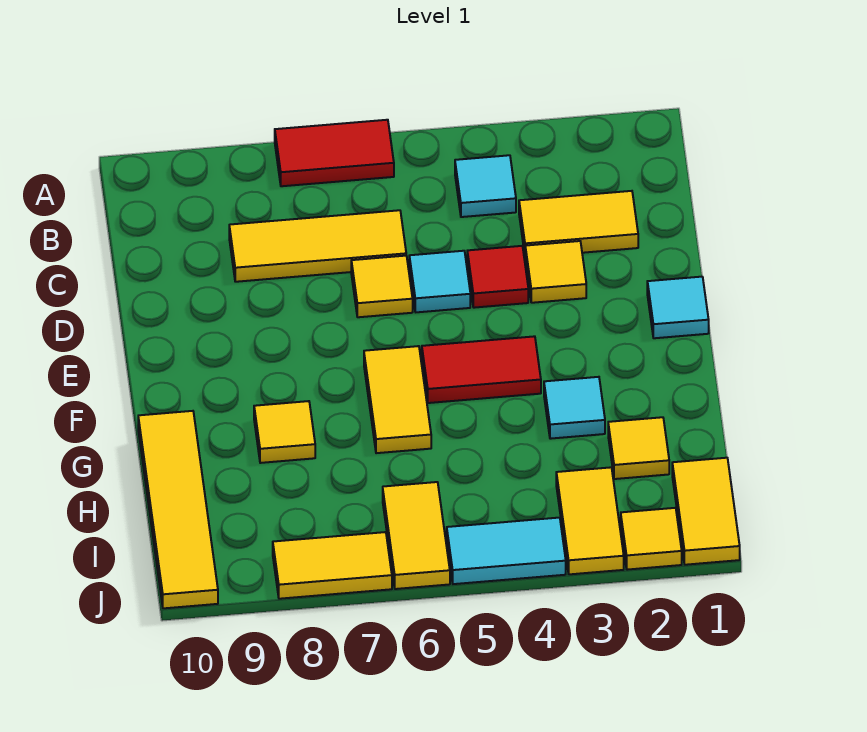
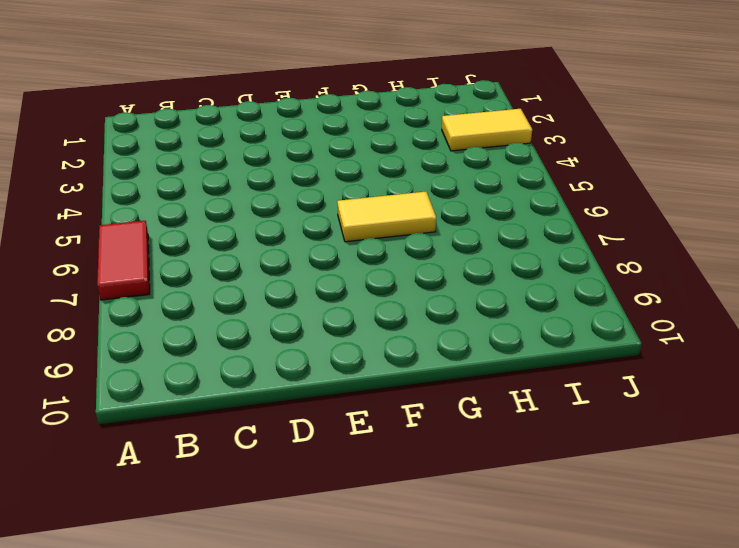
none -> cyan 1x1 tile [455,155,516,217]
none -> yellow 1x2 tile [519,191,638,254]
none -> yellow 1x3 tile [229,210,406,282]

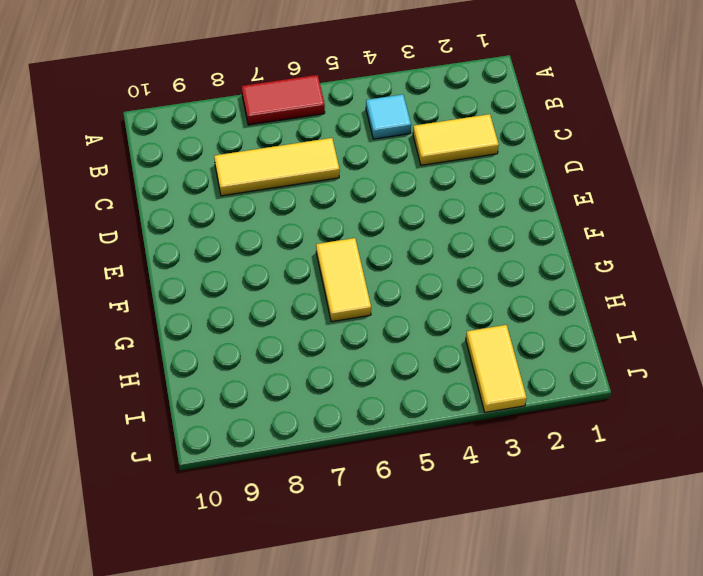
none -> yellow 1x1 tile [525,241,586,303]
none -> red 1x1 tile [467,246,528,308]
none -> cyan 1x1 tile [409,251,470,312]

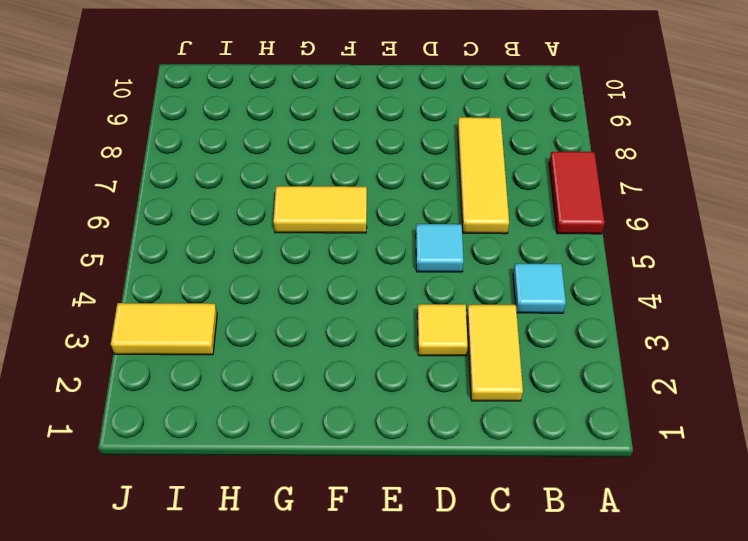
none -> red 1x1 tile [467,246,528,308]
none -> yellow 1x1 tile [351,256,413,317]
none -> cyan 1x1 tile [647,277,709,338]

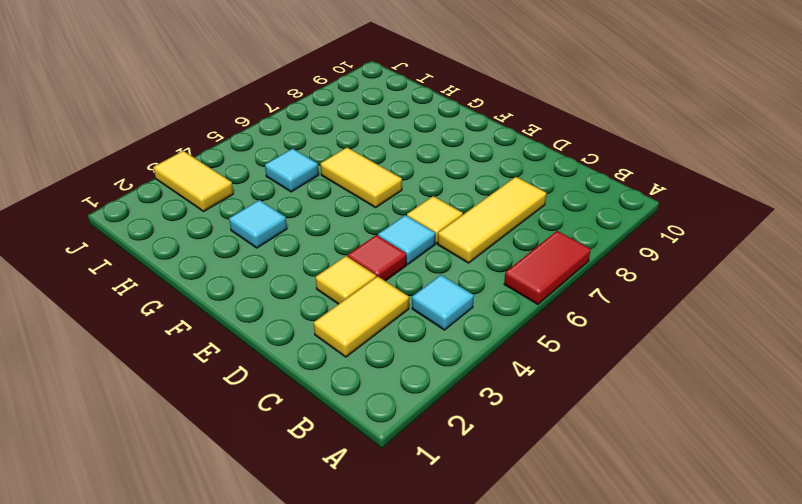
cyan 1x1 tile [265,149,319,192] -> cyan 1x1 tile moved to [647,277,709,338]
none -> red 1x2 tile [422,336,541,403]
none -> yellow 1x1 tile [254,401,315,463]
none -> yellow 1x4 tile [138,411,218,608]

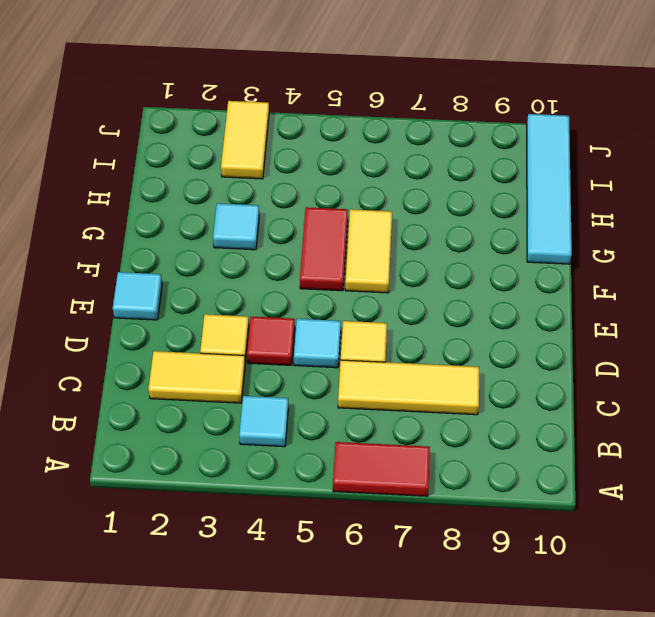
red 1x2 tile [300,207,348,291] -> red 1x2 tile turned to [422,336,541,403]
cyan 1x4 tile [527,114,572,264] -> yellow 1x4 tile [138,411,218,608]
none -> yellow 1x1 tile [254,401,315,463]
none -> yellow 1x1 tile [608,417,669,479]
none -> yellow 1x2 tile [672,458,740,565]

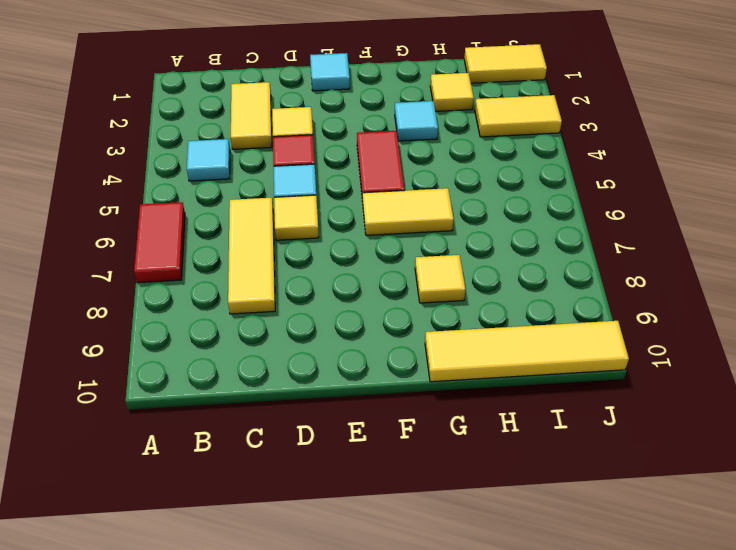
none -> yellow 1x2 tile [383,482,450,589]
none -> yellow 1x1 tile [621,508,682,570]
none -> cyan 1x2 tile [447,518,566,584]

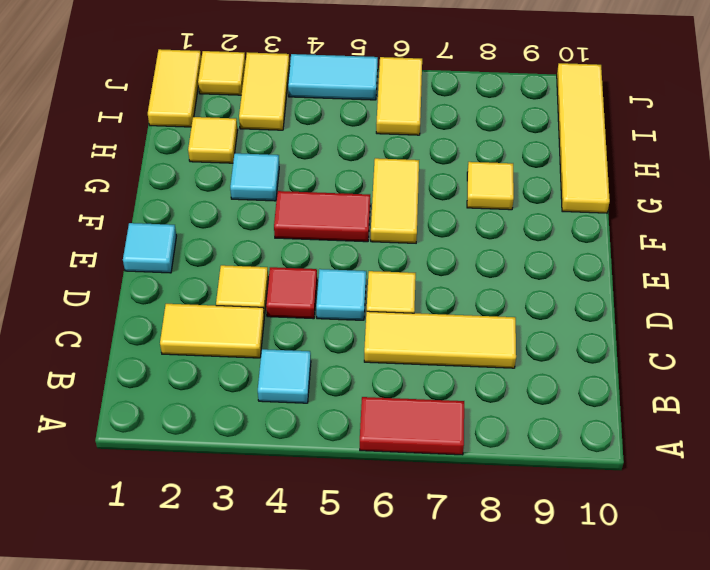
none -> yellow 1x2 tile [273,532,392,599]

